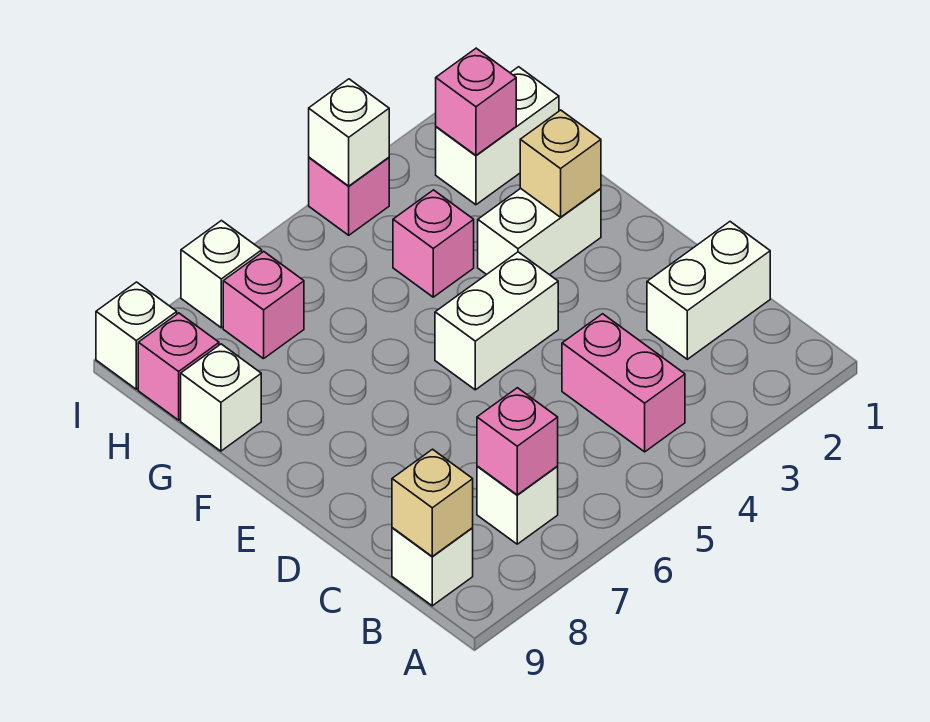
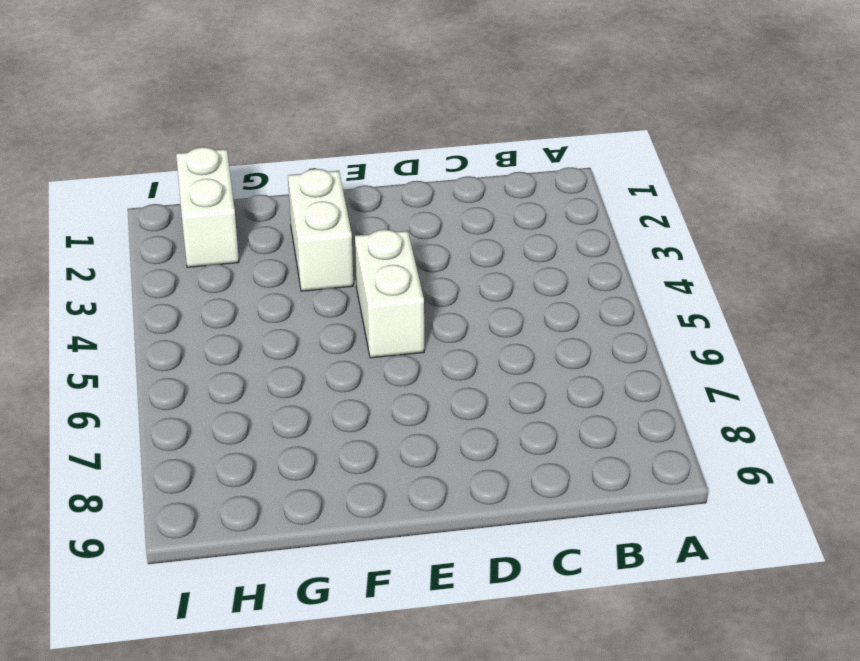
none -> pink 1x2 brick [562,314,685,452]
none -> white 1x1 brick [477,466,558,544]
none -> white 1x1 brick [392,528,473,606]

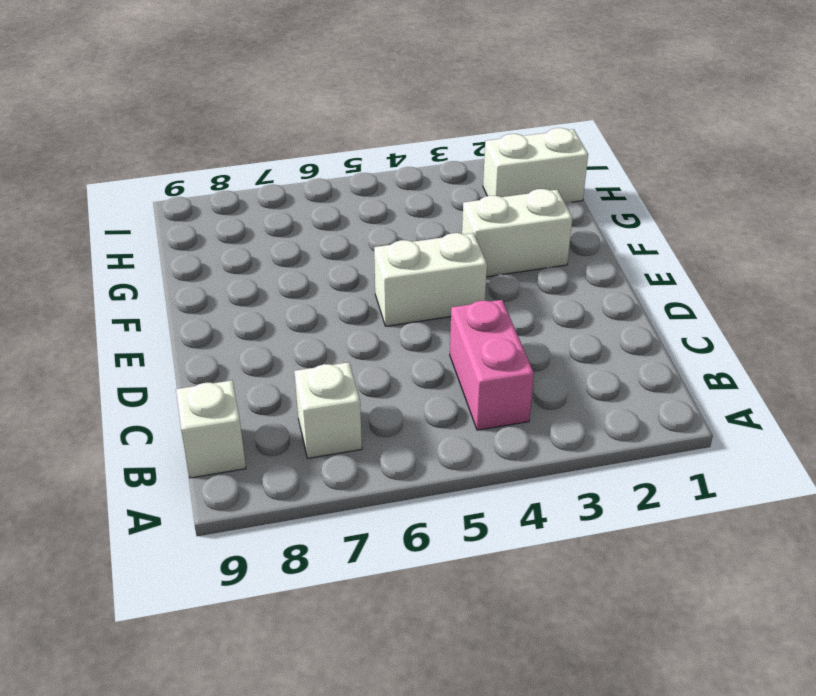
none -> white 1x2 brick [647,222,770,359]
none -> pink 1x1 brick [393,190,474,297]
none -> white 1x1 brick [181,344,261,451]

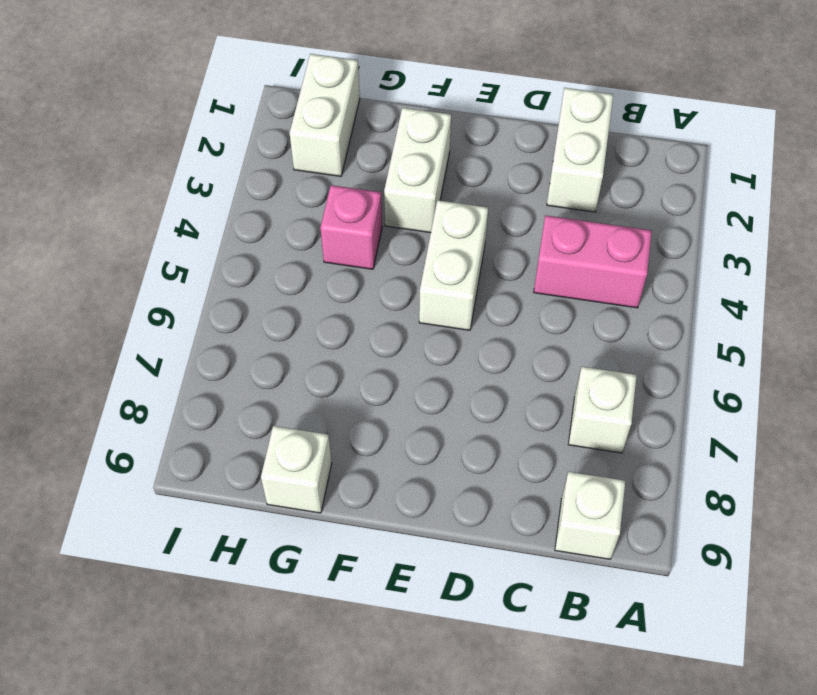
none -> pink 1x1 brick [223,252,304,359]
none -> pink 1x1 brick [138,313,219,420]
none -> pink 1x1 brick [309,158,389,235]

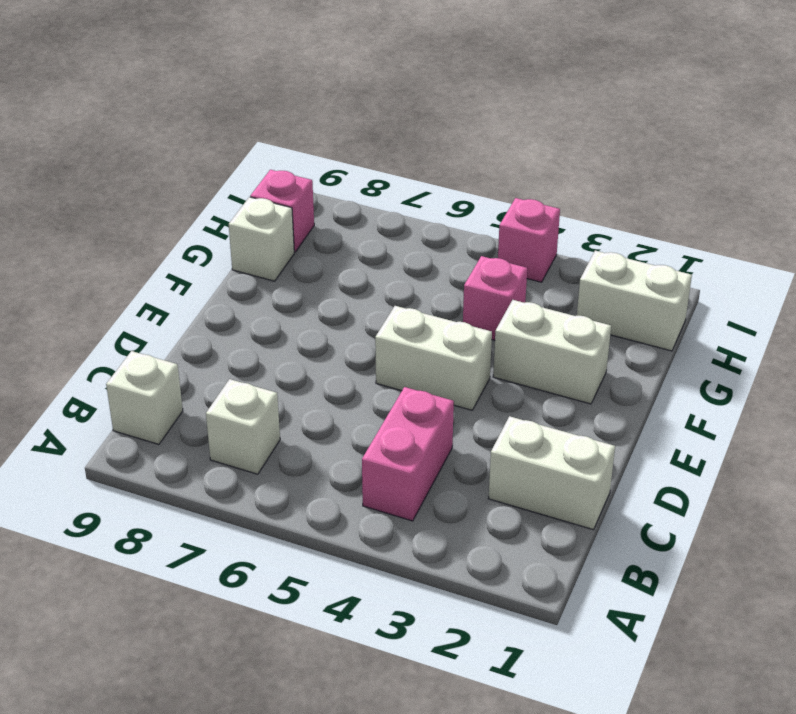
none -> pink 1x1 brick [223,252,304,359]
none -> white 1x1 brick [181,221,262,328]
none -> white 1x1 brick [96,282,177,389]

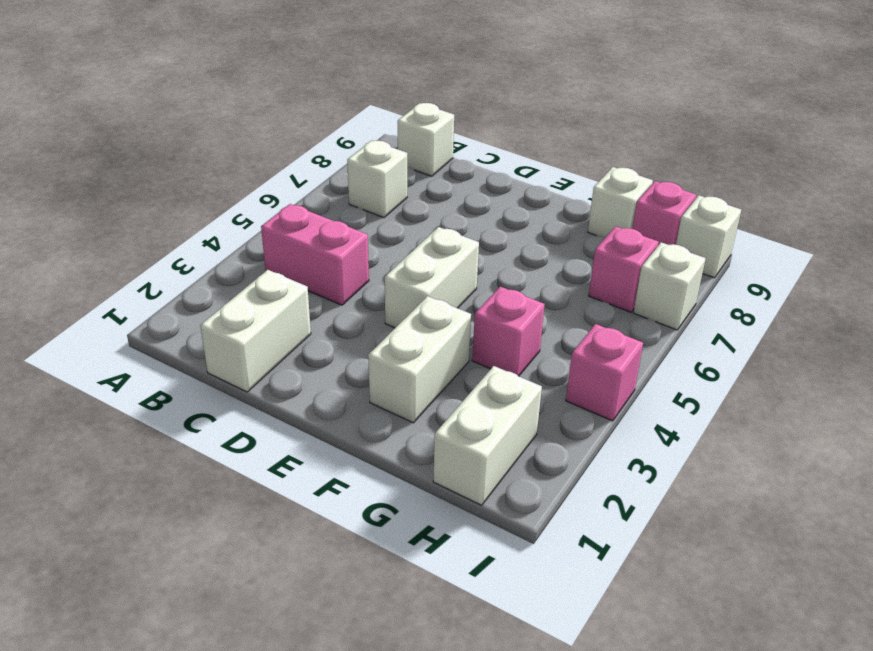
none -> pink 1x1 brick [477,388,558,495]
none -> tan 1x1 brick [392,449,473,556]
none -> tan 1x1 brick [520,110,601,217]

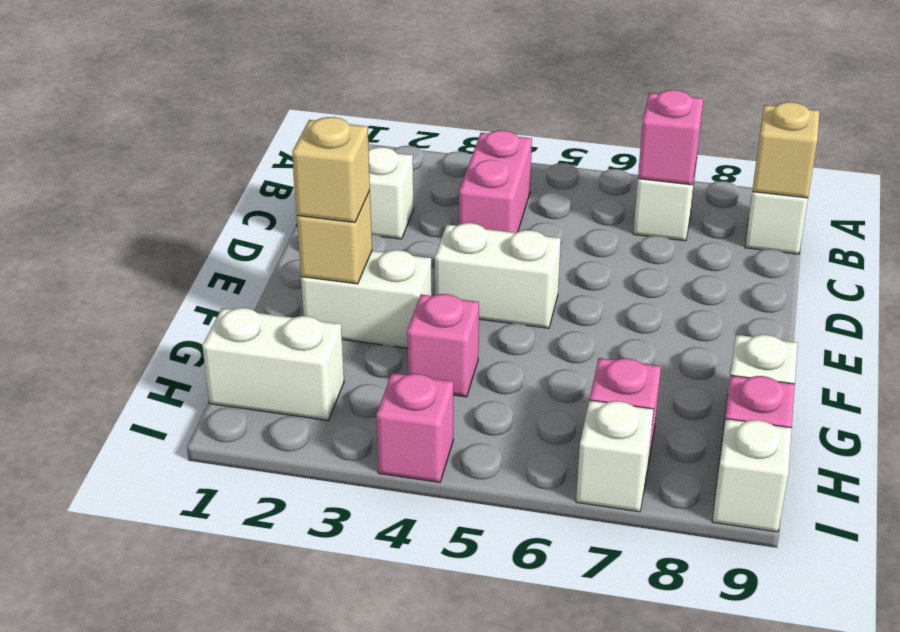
tan 1x1 brick [292,117,370,223] -> none
none -> pink 1x1 brick [436,48,516,155]
none -> white 1x1 brick [309,79,389,186]

